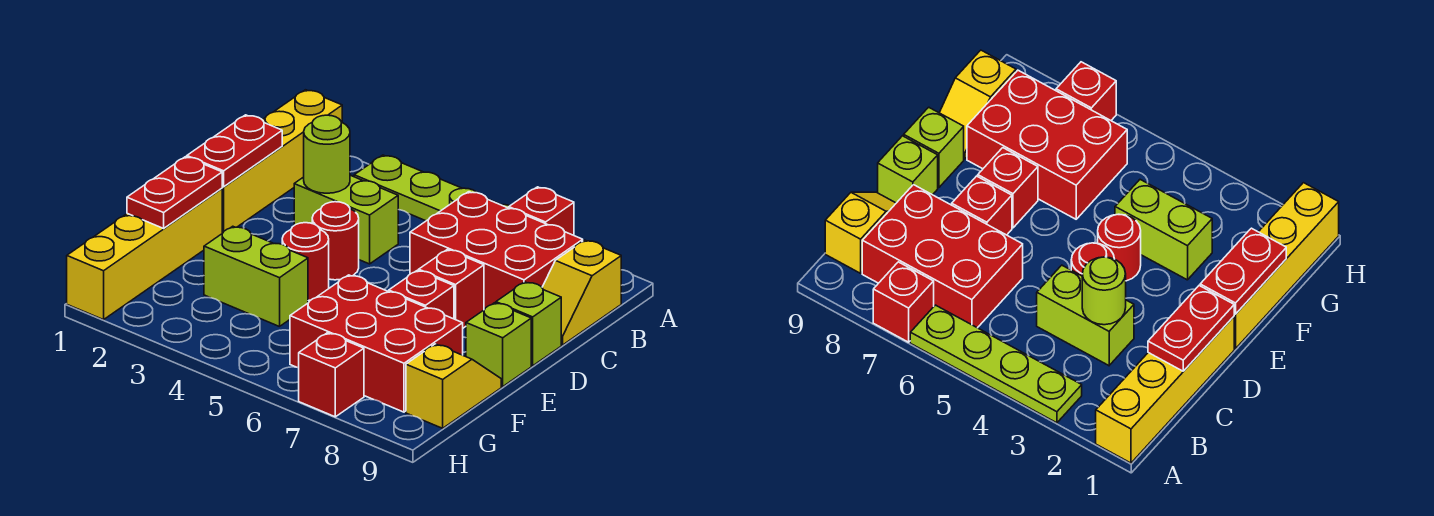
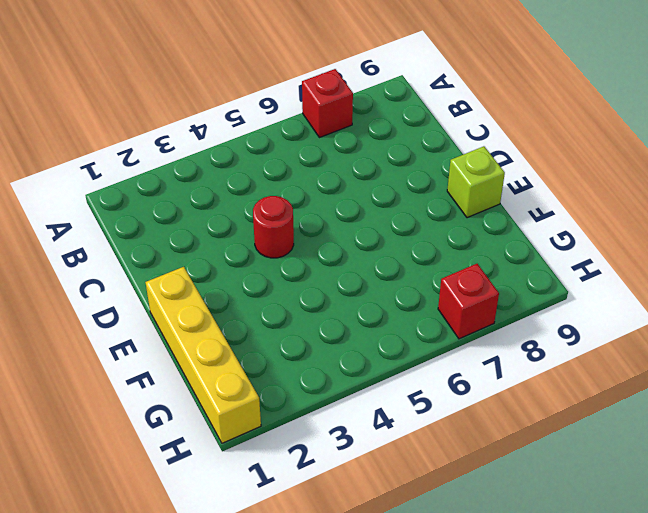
none -> yellow 1x4 brick [222,90,342,233]
none -> lime 1x4 plate [354,155,509,221]
none -> red 2x3 brick [410,192,583,310]

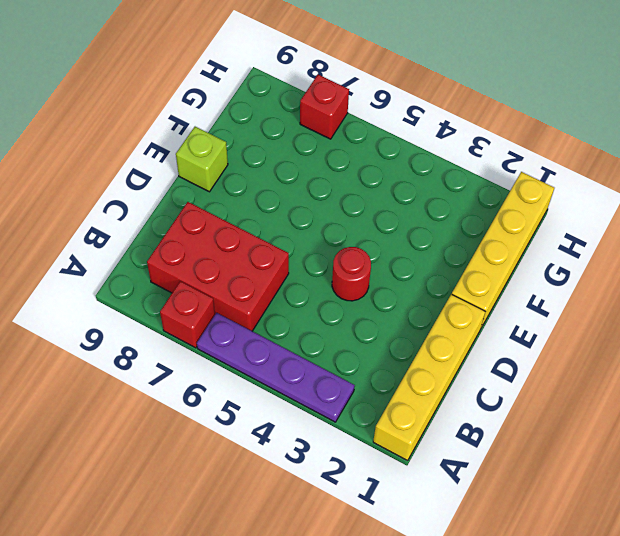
purple 1x4 plate [197,313,355,422] -> lime 1x4 plate [354,155,509,221]
none -> yellow 1x2 slope [542,240,621,345]
none -> lime 1x2 brick [294,175,398,264]
none -> red 1x1 brick [419,249,484,328]

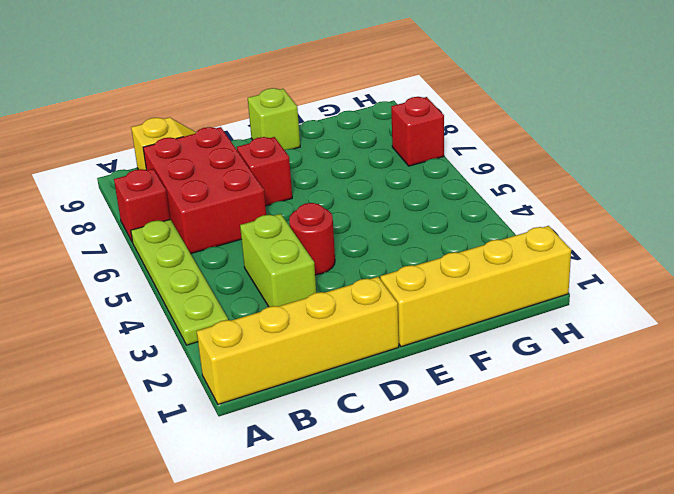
none -> lime 1x1 brick [496,282,561,366]
none -> red 1x1 round brick [282,223,329,301]
none -> red 1x1 brick [389,270,454,319]

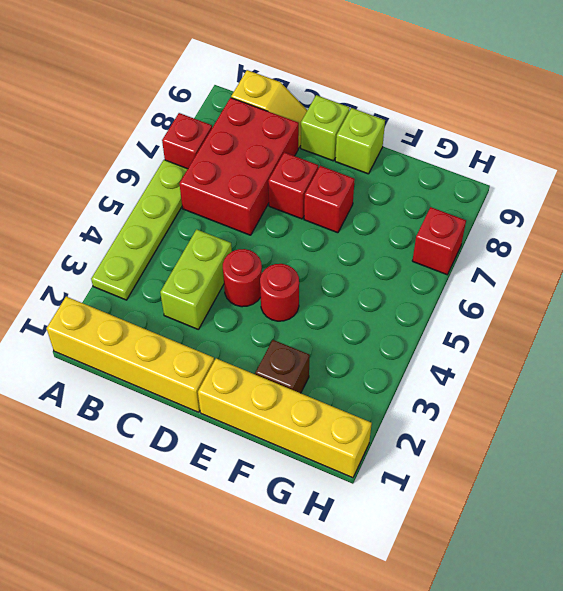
brown 1x1 brick [255,340,310,393] -> none
none -> lime 1x2 brick [204,226,308,327]
none -> red 2x3 brick [290,275,463,412]
none -> yellow 1x2 slope [406,344,501,428]

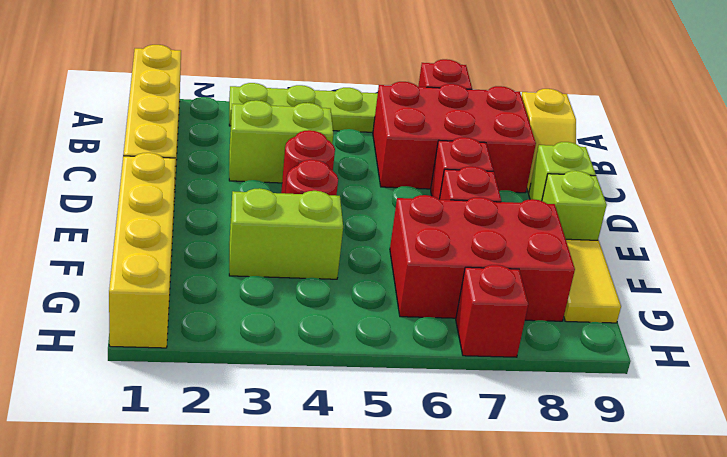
yellow 1x2 tile [564,239,621,323] -> yellow 1x2 slope [406,344,501,428]
none -> red 1x2 plate [187,115,282,187]
none -> lime 1x1 round brick [304,115,350,193]
none -> red 1x2 plate [127,157,222,228]

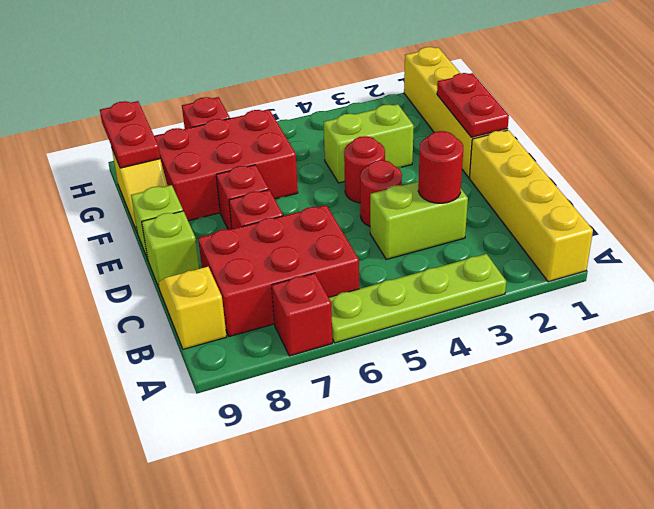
red 1x1 round brick [418,131,463,203] -> lime 1x1 round brick [304,115,350,193]
red 1x2 plate [100,101,160,168] -> red 1x2 plate moved to [187,115,282,187]

